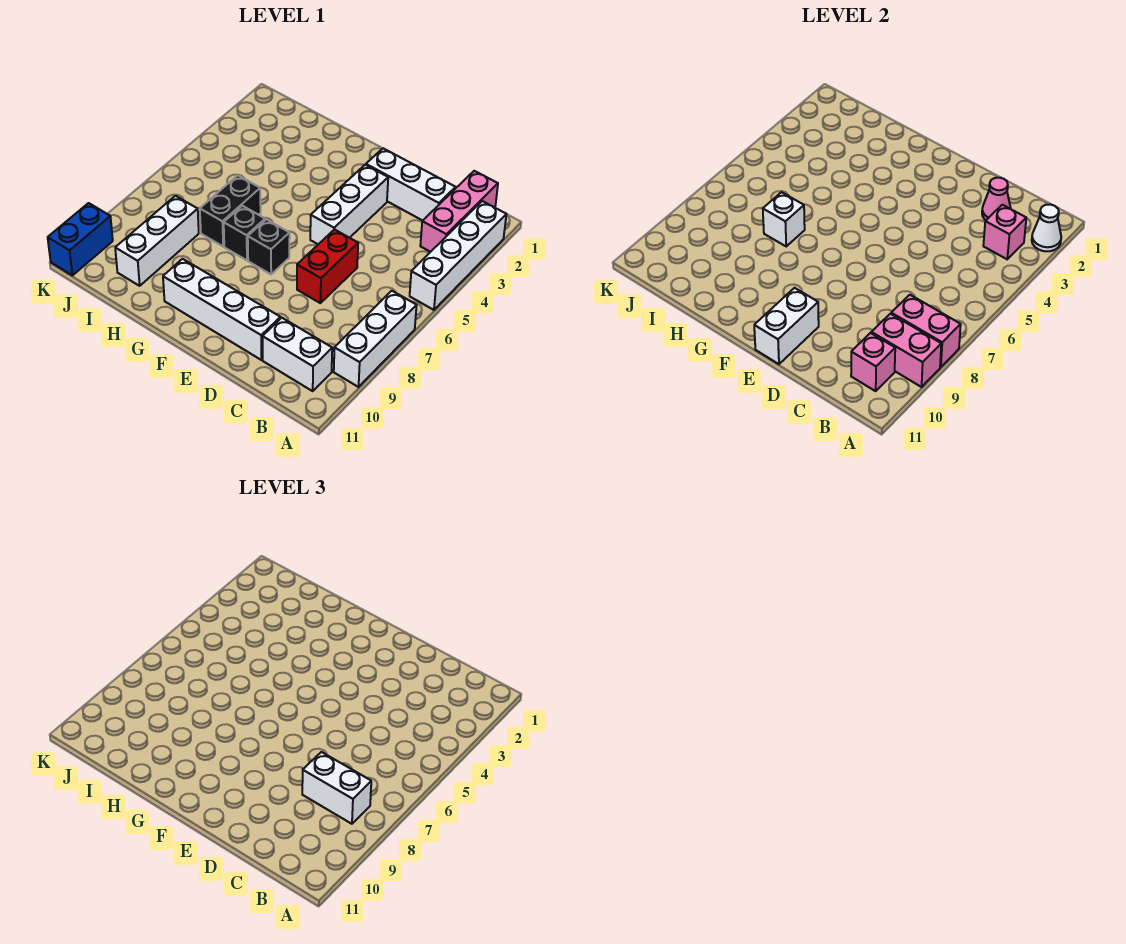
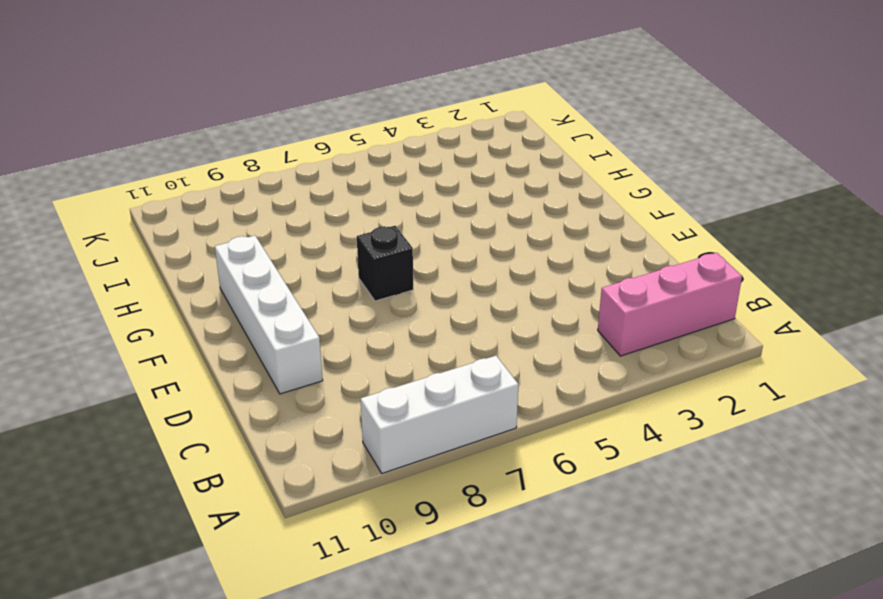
none -> white 1x4 brick [410,201,506,310]
none -> white 1x2 brick [262,318,332,391]
none -> white 1x3 brick [366,148,456,221]

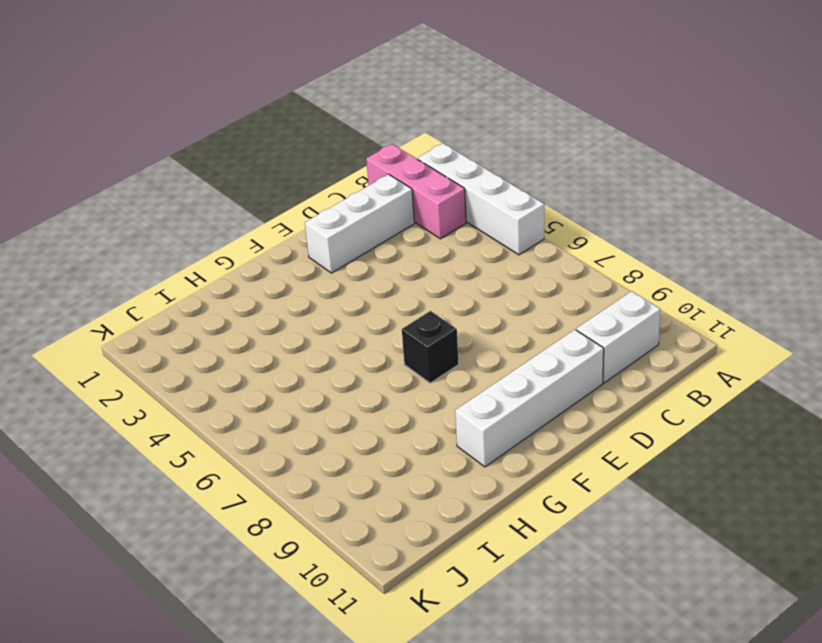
none -> white 1x3 brick [334,291,417,387]
none -> red 1x2 brick [297,230,358,303]
none -> white 1x3 brick [310,165,388,244]

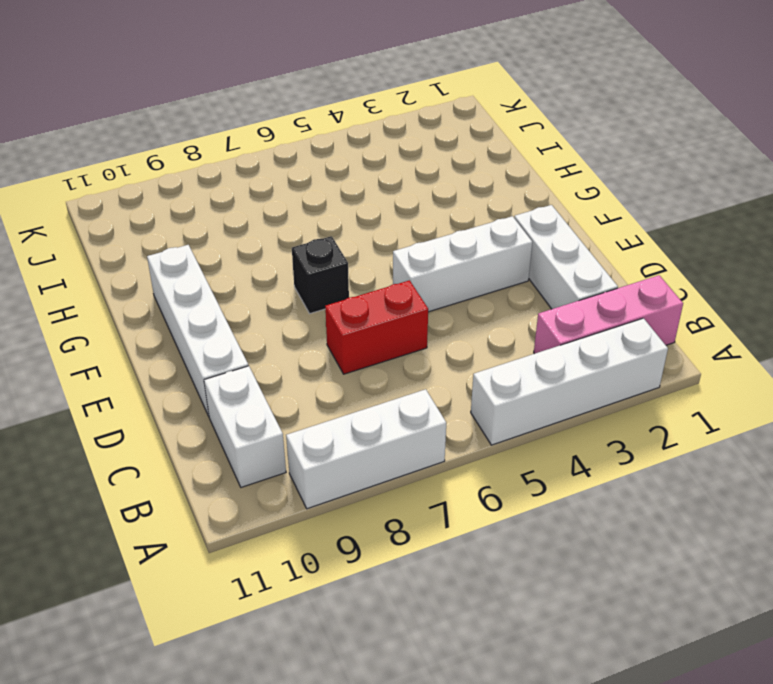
none -> black 1x1 brick [224,206,265,260]
none -> black 1x2 brick [200,175,261,246]
none -> white 1x3 brick [115,196,199,286]

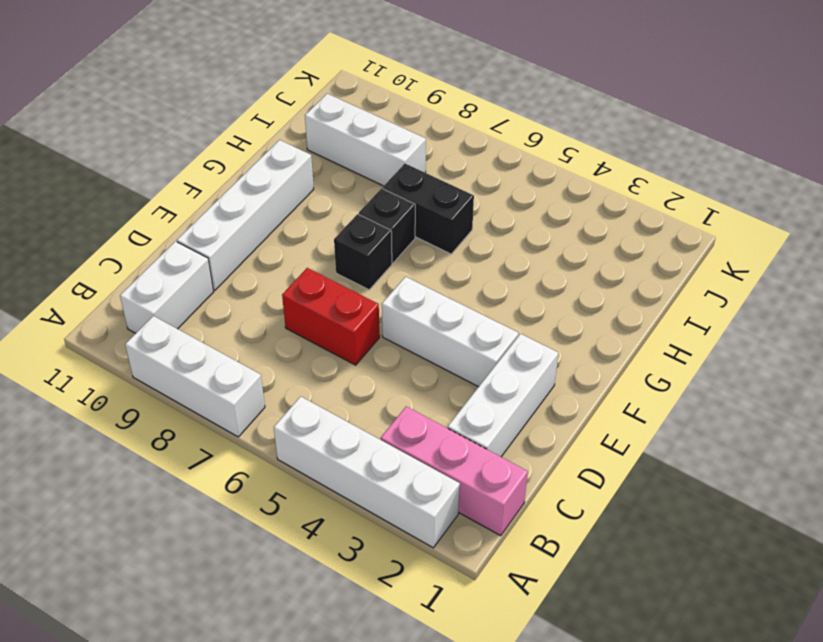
none -> blue 1x2 brick [48,203,113,275]
none -> white 1x1 cone [1032,205,1061,251]
none -> pink 1x2 brick [891,295,961,367]

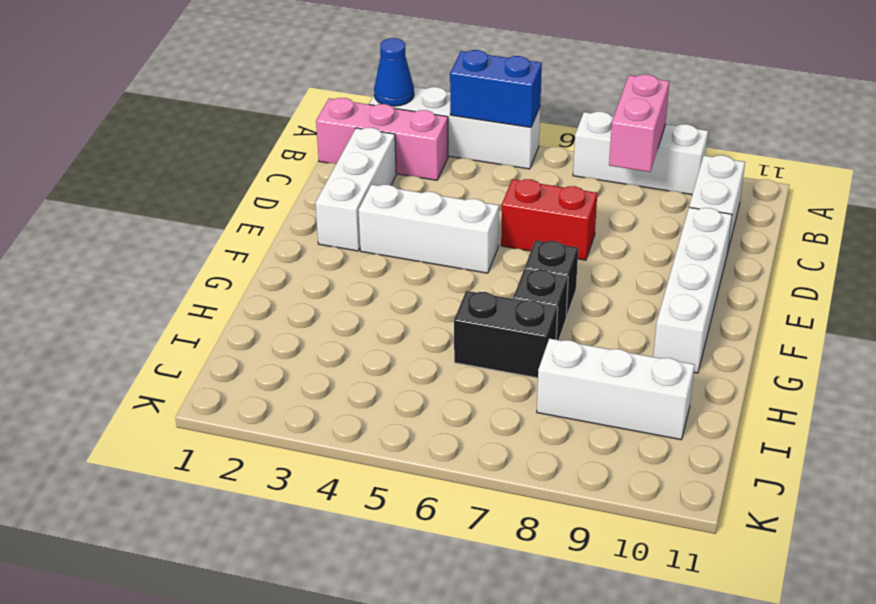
blue 1x1 cone [374,38,414,106] -> white 1x1 cone [1032,205,1061,251]
blue 1x2 brick [450,50,542,127] -> blue 1x2 brick moved to [48,203,113,275]
none -> pink 1x2 brick [871,314,941,387]
none -> pink 1x1 brick [983,205,1026,259]
none -> pink 1x1 brick [851,333,895,391]

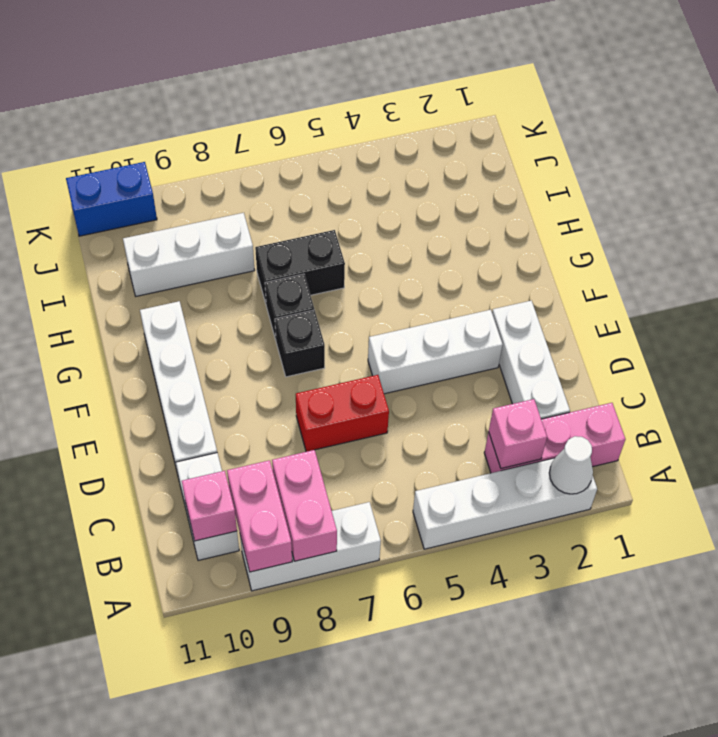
none -> pink 1x1 cone [982,178,1011,220]
none -> white 1x2 brick [754,288,819,364]
none -> white 1x1 brick [763,192,805,246]

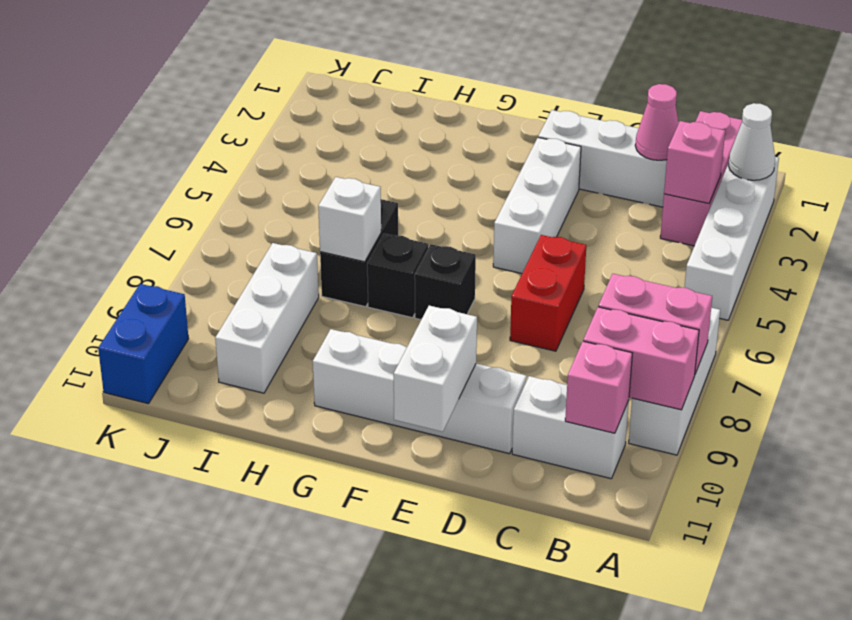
none -> white 1x2 brick [302,752,371,824]

